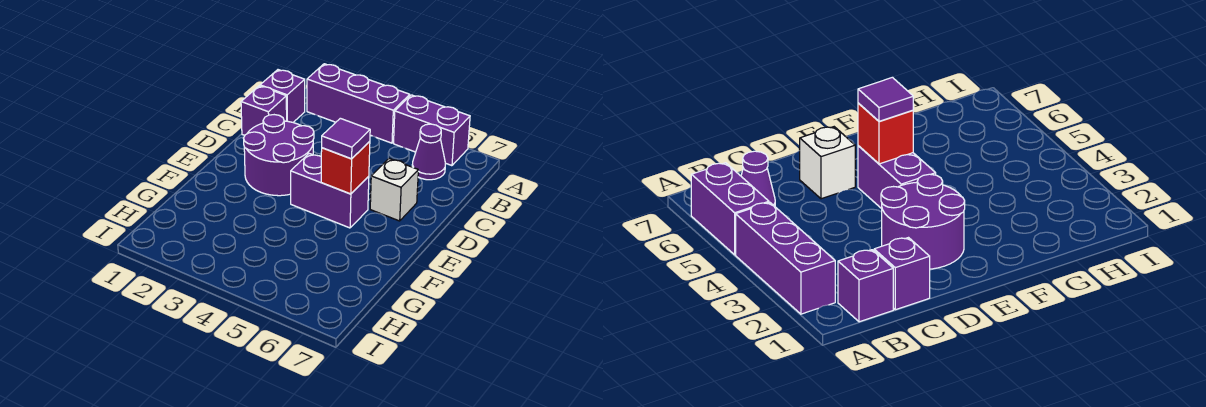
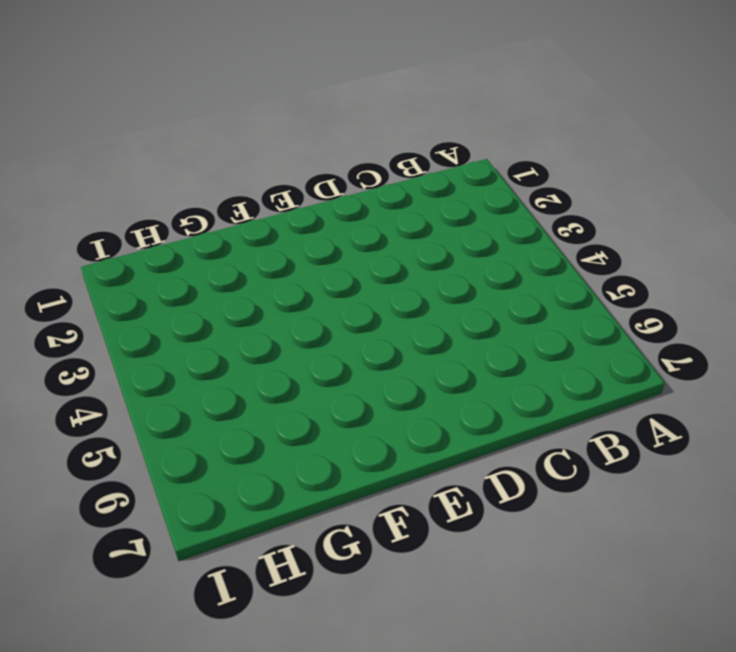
none -> purple 1x3 brick [307,64,410,143]
none -> purple 1x2 brick [394,95,470,166]

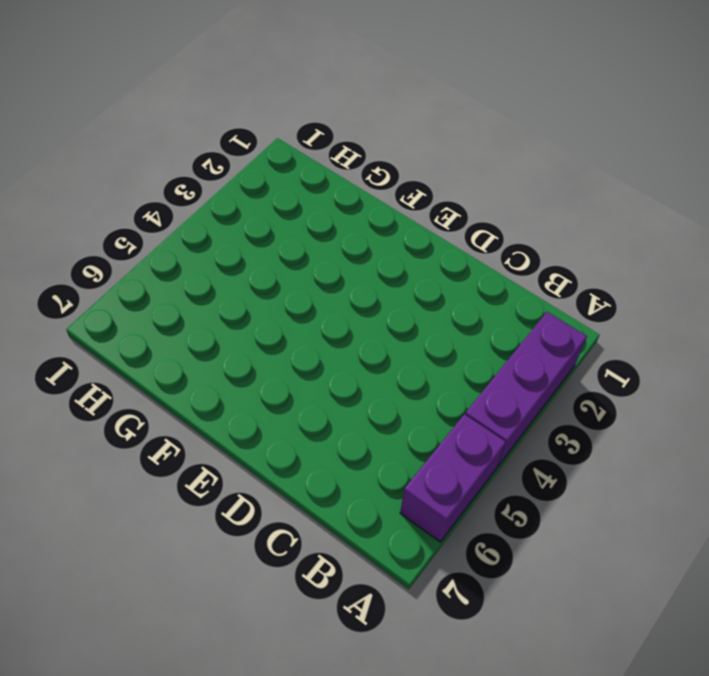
none -> purple 1x1 brick [260,70,305,122]
none -> purple 1x1 cone [412,124,446,180]

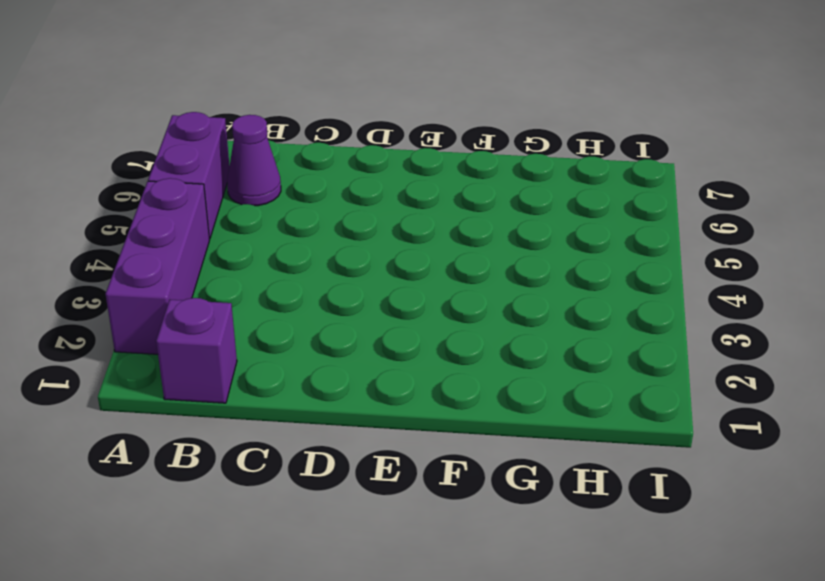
none -> purple 1x1 brick [241,86,287,135]
none -> purple 2x2 round brick [244,115,314,196]

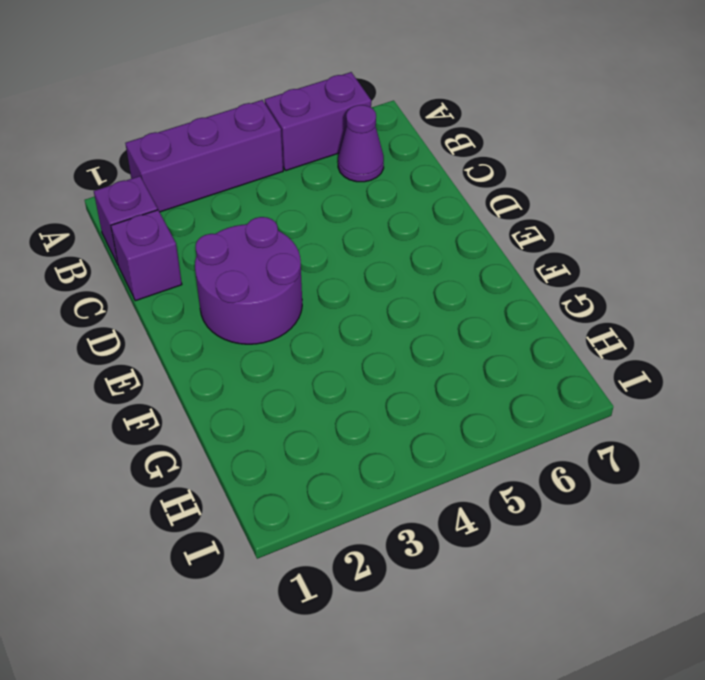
none -> white 1x1 brick [370,159,418,221]
none -> purple 1x2 brick [291,154,369,228]

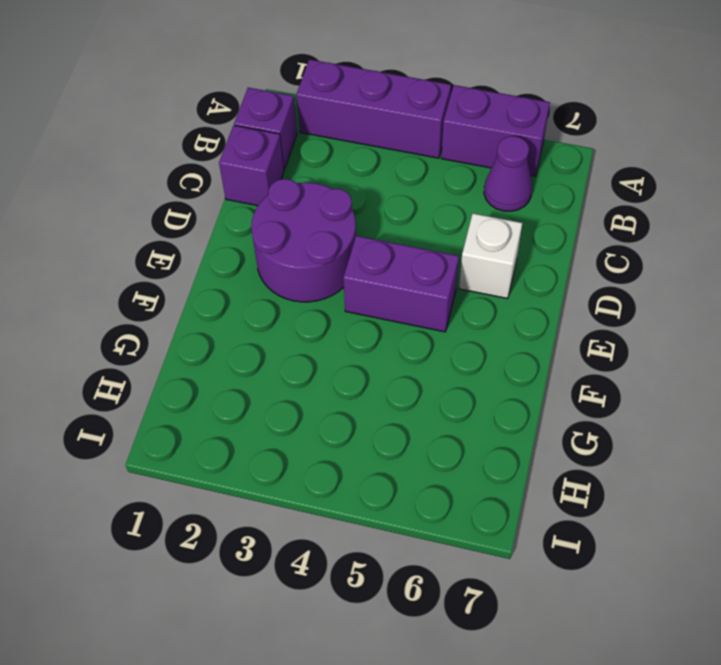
none -> red 1x1 brick [321,141,370,194]
none -> purple 1x1 tile [322,118,370,159]

